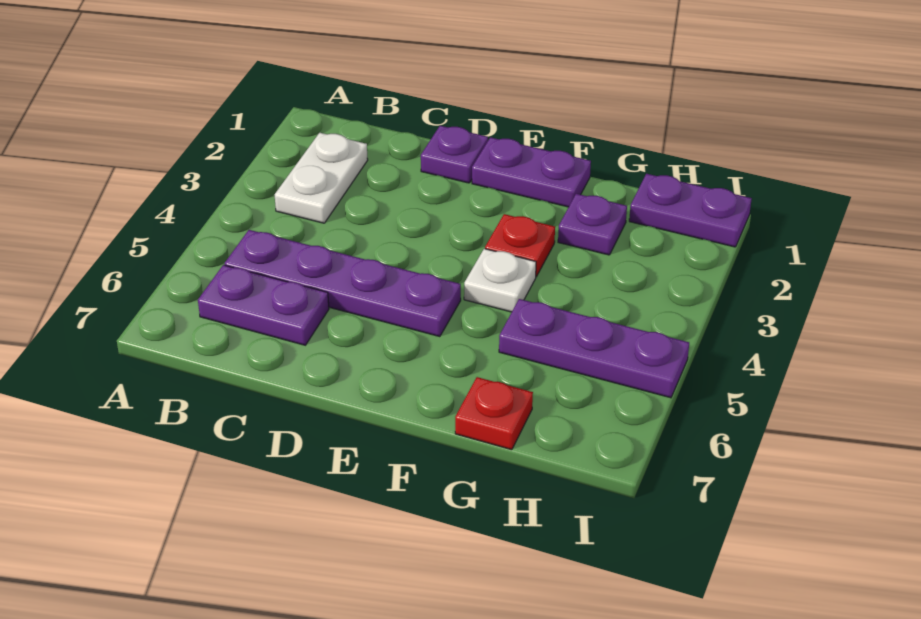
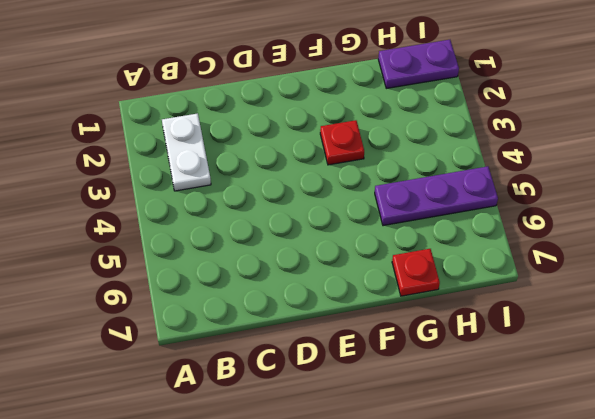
none -> purple 1x4 plate [224,230,461,337]
none -> purple 1x2 plate [198,265,329,345]

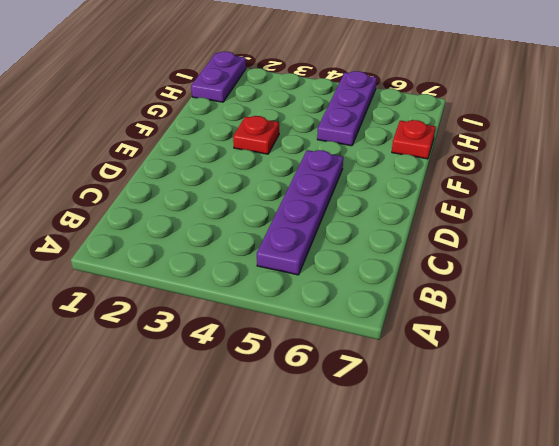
none -> white 1x2 plate [274,133,368,223]
none -> purple 1x2 plate [198,265,329,345]

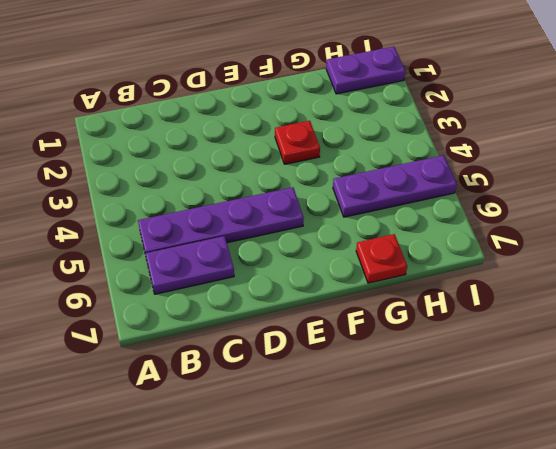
none -> white 1x2 plate [274,133,368,223]
none -> purple 1x1 plate [421,126,488,183]

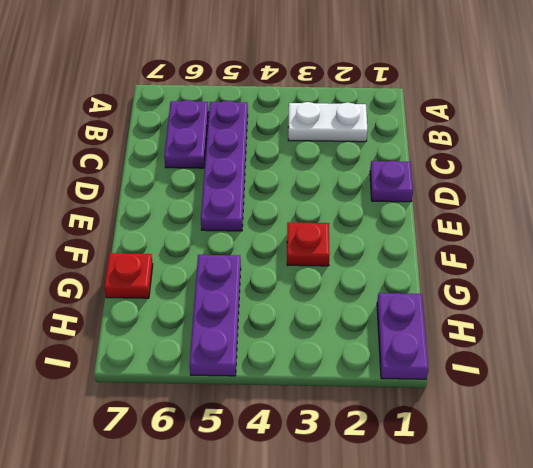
none -> purple 1x2 plate [472,137,591,207]
none -> white 1x1 plate [464,249,536,312]

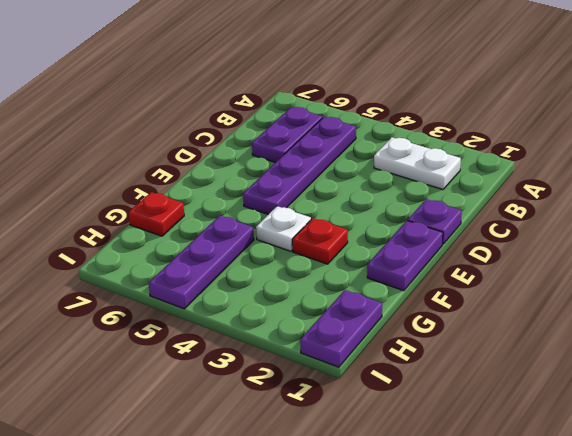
none -> purple 1x1 plate [558,194,627,255]

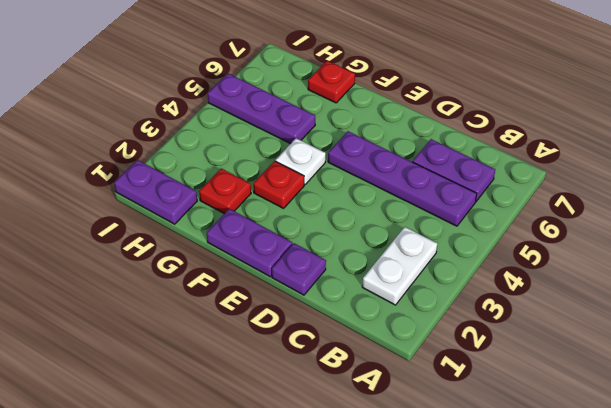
red 1x1 plate [199,168,251,214] -> purple 1x1 plate [558,194,627,255]

